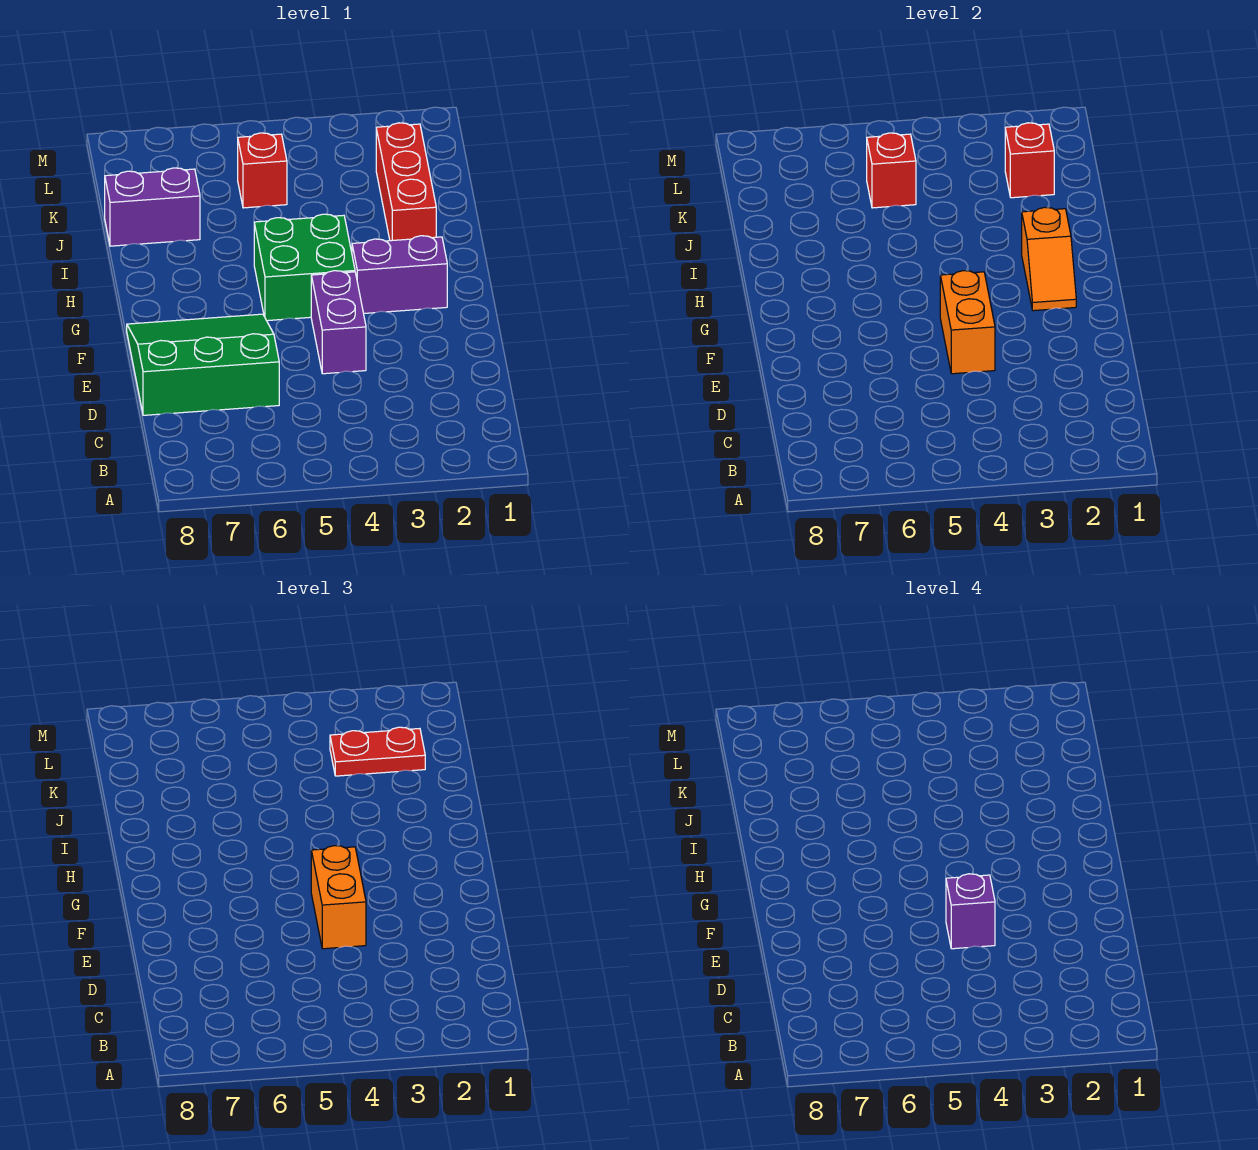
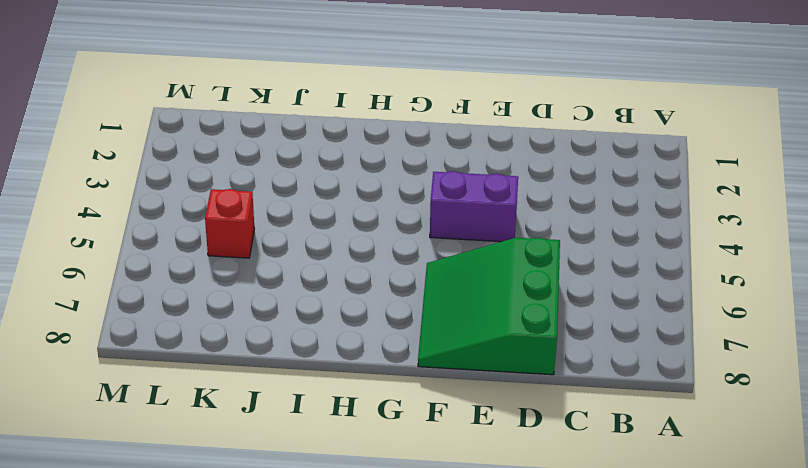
none -> purple 1x2 brick [352,236,447,313]
none -> green 2x2 brick [254,214,355,321]
none -> red 1x3 brick [376,123,436,241]

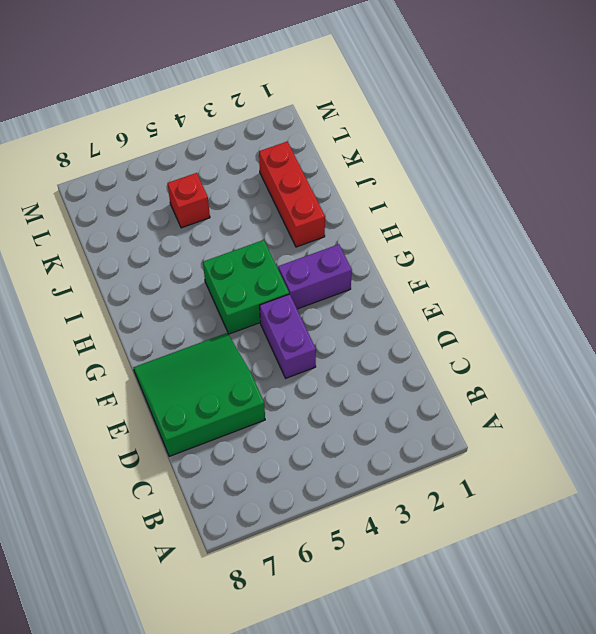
none -> purple 1x2 brick [105,168,200,246]
none -> orange 1x2 brick [940,271,995,374]
none -> orange 1x2 slope [1022,207,1076,311]

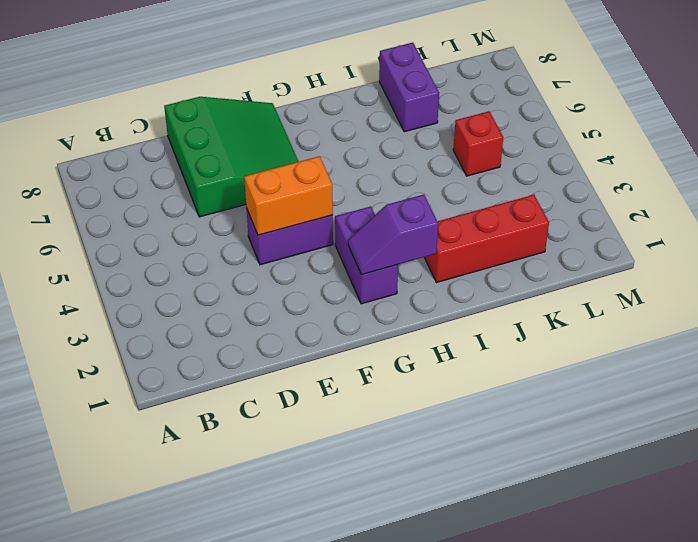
purple 1x2 slope [348,195,438,275] -> orange 1x2 slope [1022,207,1076,311]
none -> green 2x2 brick [254,214,355,321]
none -> red 1x1 brick [1005,123,1054,198]
none -> red 1x1 brick [867,133,916,208]

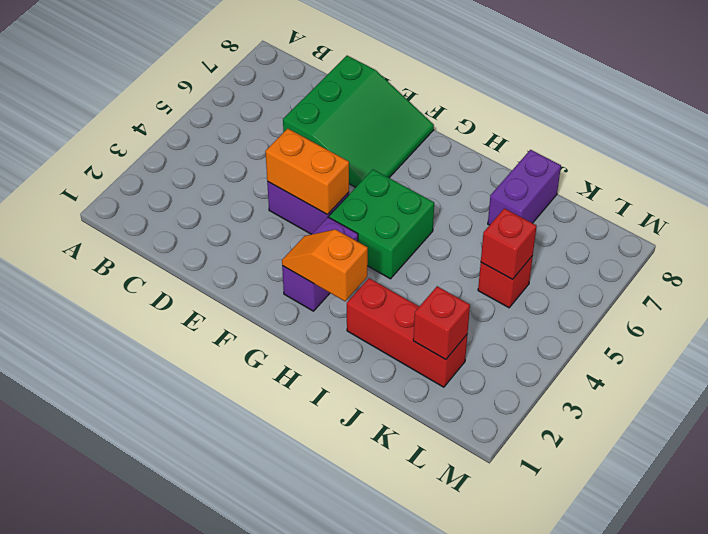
none -> orange 1x2 brick [311,846,366,949]
none -> red 1x2 plate [330,727,425,776]
none -> purple 1x1 brick [946,874,995,949]

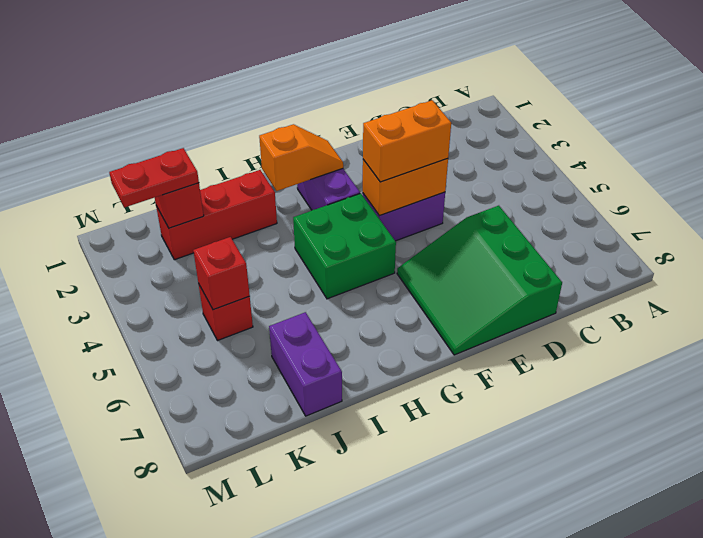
red 1x2 plate [109,148,199,208] -> red 1x2 plate turned to [330,727,425,776]
none -> purple 1x1 brick [946,874,995,949]

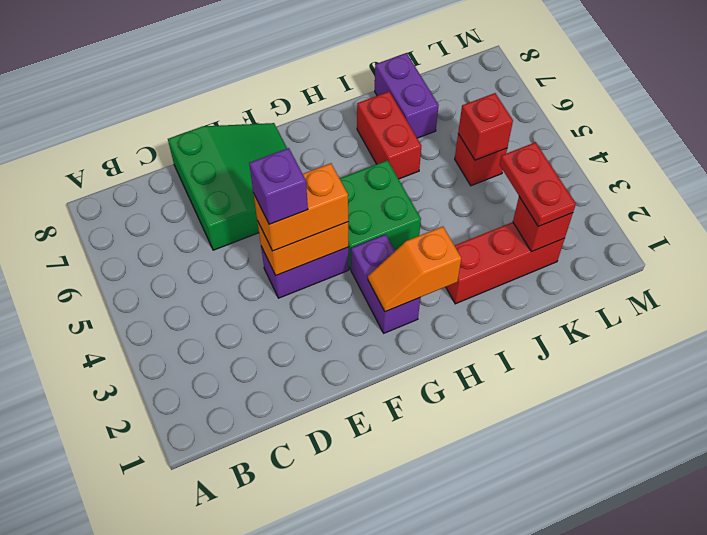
red 1x2 brick [357,92,421,179] -> none

